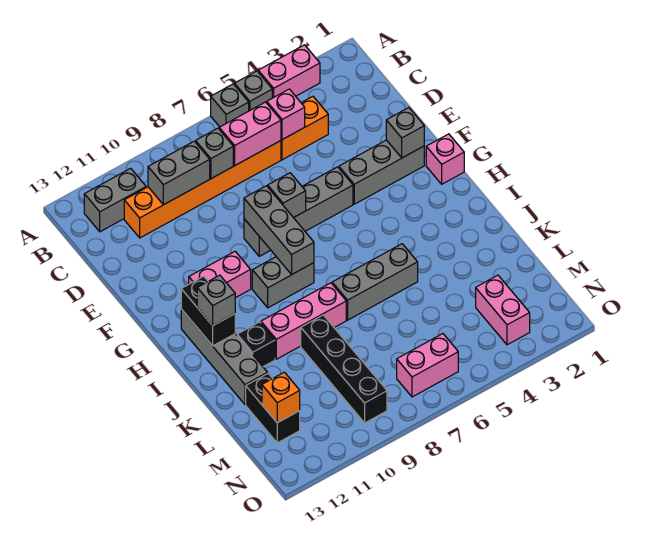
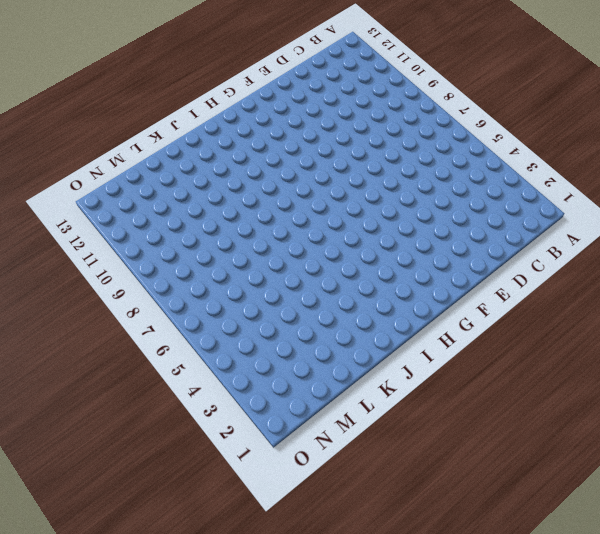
none -> pink 1x2 brick [258,45,320,98]
none -> grey 1x1 brick [235,71,272,111]
none -> grey 1x1 brick [211,84,249,127]

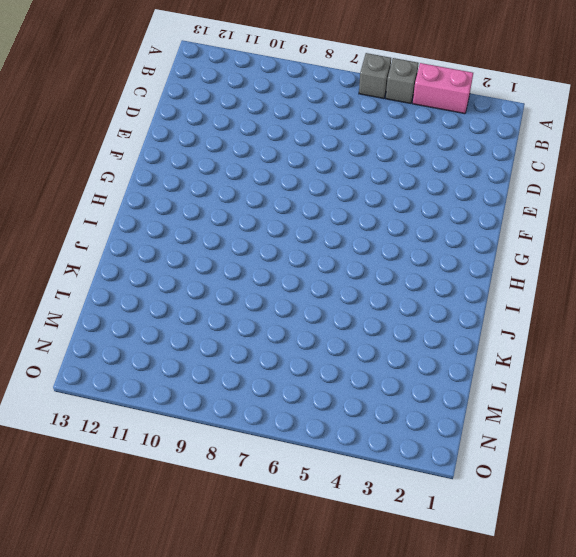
none -> grey 1x2 brick [84,168,146,232]
none -> orange 1x2 brick [281,96,328,160]
none -> orange 1x6 brick [124,141,281,238]

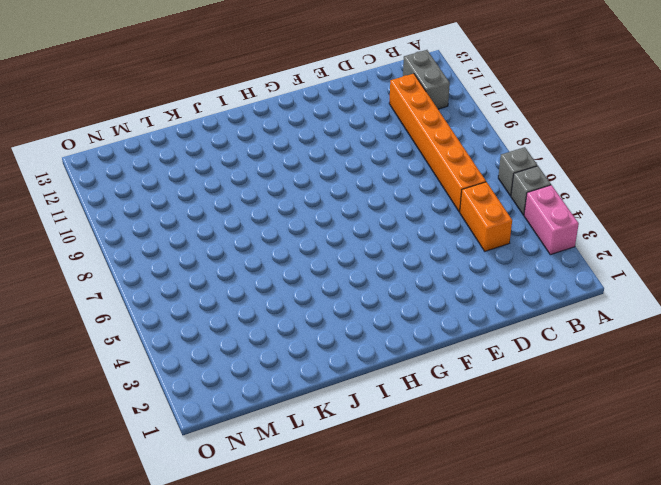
none -> grey 1x3 brick [339,140,424,204]
none -> grey 1x4 brick [244,167,353,256]
none -> pink 1x1 brick [426,134,464,184]

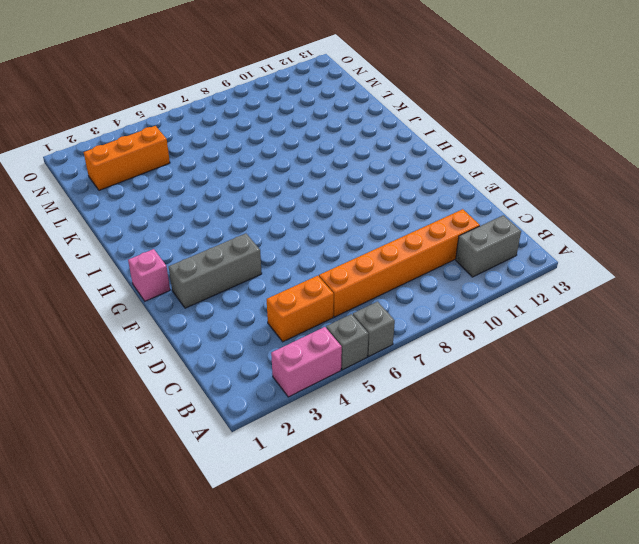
orange 1x3 brick [84,126,170,190] -> pink 1x2 brick [476,275,530,345]
none -> grey 1x4 brick [244,167,353,256]
none -> pink 1x2 brick [189,252,251,298]
none -> grey 1x2 brick [252,257,314,308]

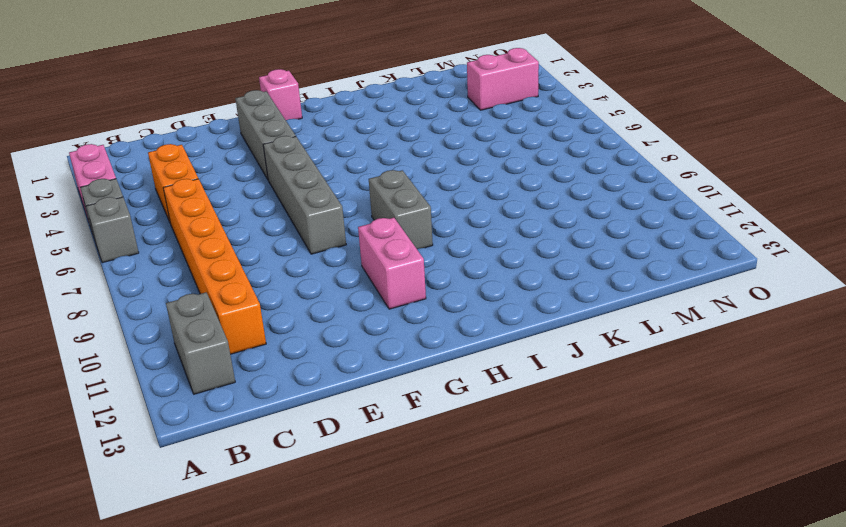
none -> grey 1x4 brick [181,309,268,404]
none -> grey 1x3 brick [332,244,418,320]
none -> pink 1x3 brick [261,283,346,359]

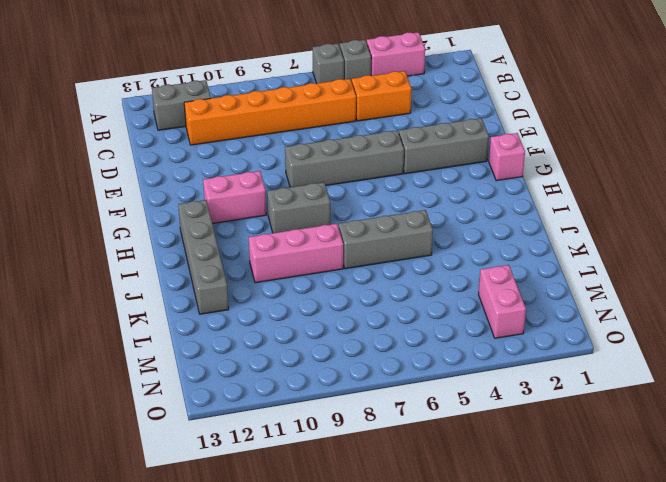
none -> black 1x1 brick [237,322,275,367]
none -> black 1x4 brick [301,315,387,423]
none -> black 1x2 brick [246,374,300,443]

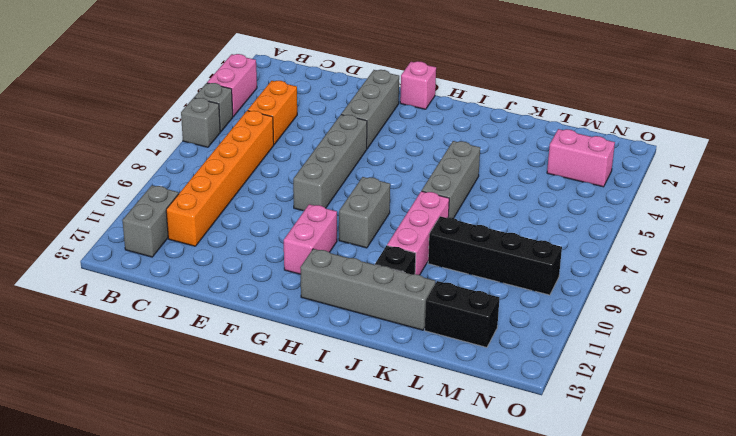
none -> pink 1x2 brick [397,334,458,397]
none -> pink 1x1 brick [267,89,305,140]
none -> pink 1x2 brick [219,102,281,165]

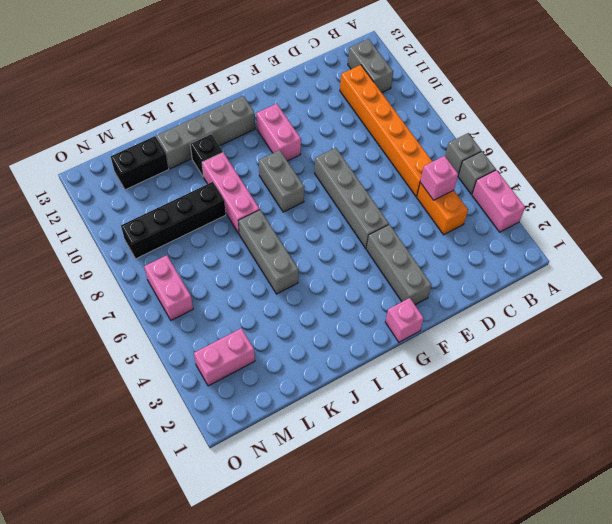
none -> pink 1x2 brick [219,102,281,165]
none -> grey 1x1 brick [196,128,233,179]
none -> grey 1x2 brick [148,141,210,205]

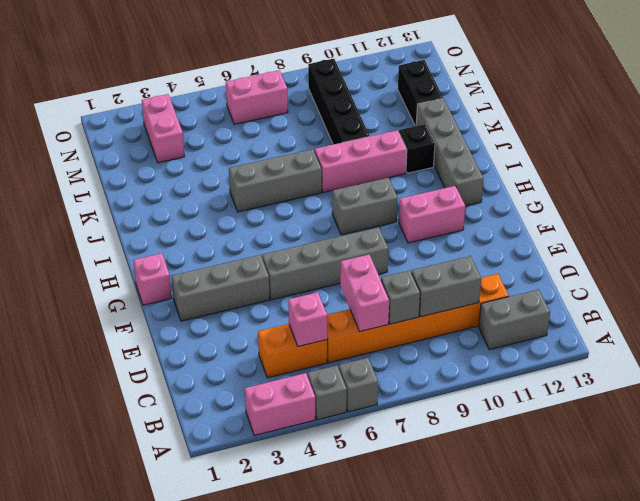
pink 1x2 brick [340,254,389,332] -> pink 1x2 brick turned to [219,102,281,165]
none -> grey 1x1 brick [386,108,424,158]
none -> grey 1x1 brick [268,173,306,218]
none -> grey 1x3 brick [244,186,314,275]

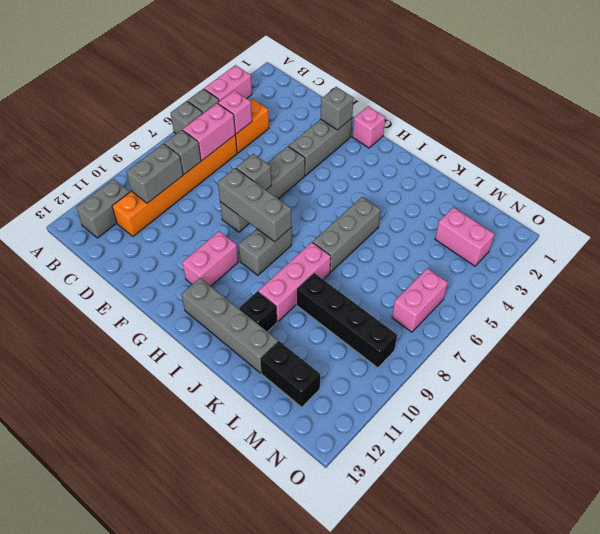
none -> black 1x2 brick [181,276,235,346]
none -> orange 1x1 brick [262,372,300,423]
none -> grey 1x1 brick [197,275,235,326]

